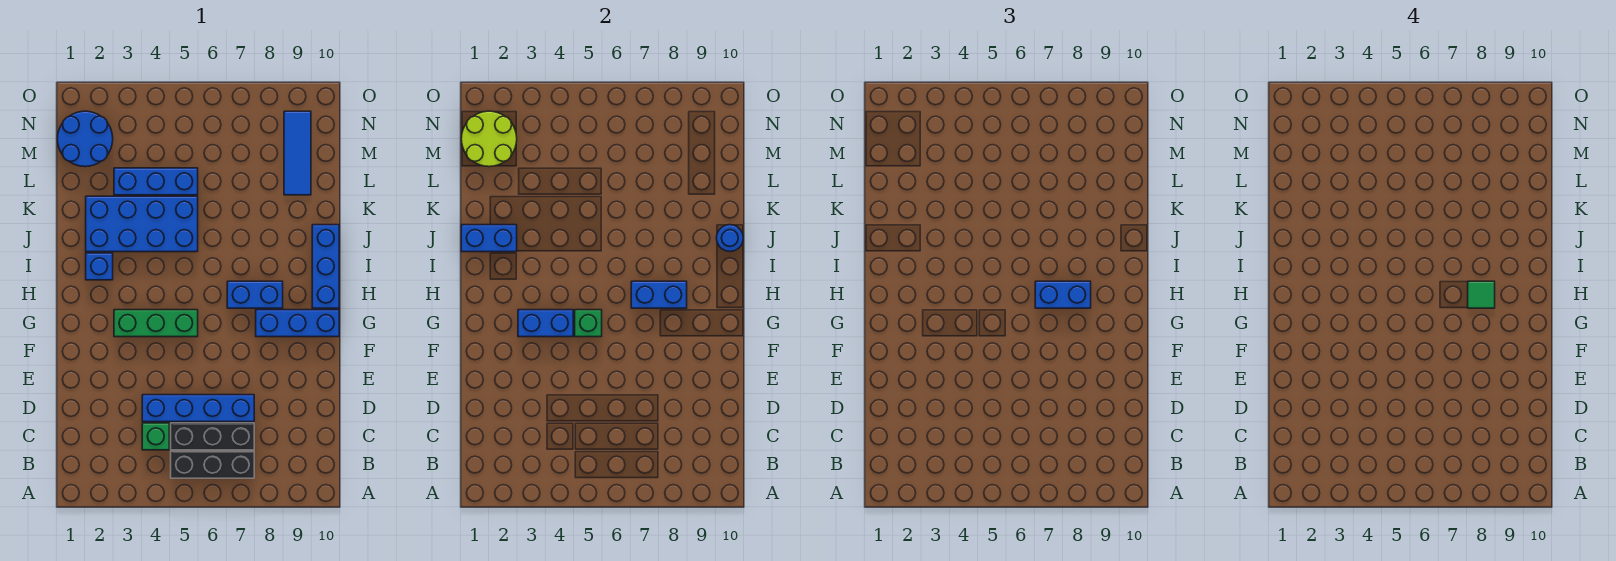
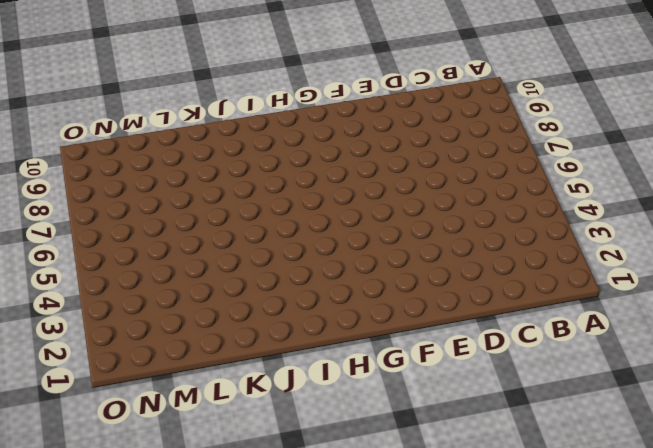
none -> black 1x3 brick [171,451,254,478]
none -> green 1x1 brick [142,423,169,450]
none -> black 1x3 brick [171,423,254,450]

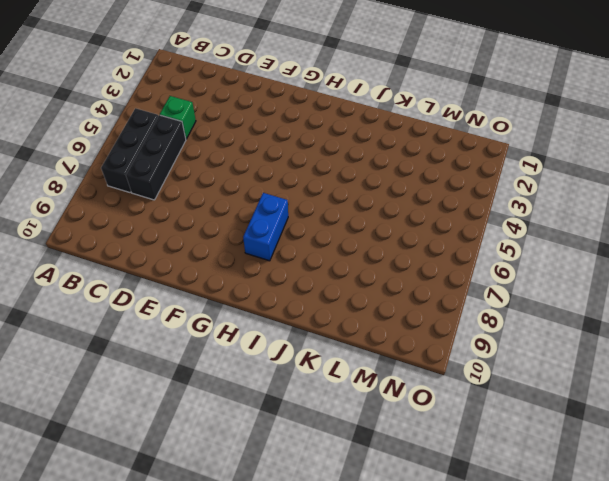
none -> blue 1x4 brick [142,395,254,422]
none -> green 1x3 brick [114,310,198,337]
none -> blue 1x3 brick [256,310,339,337]

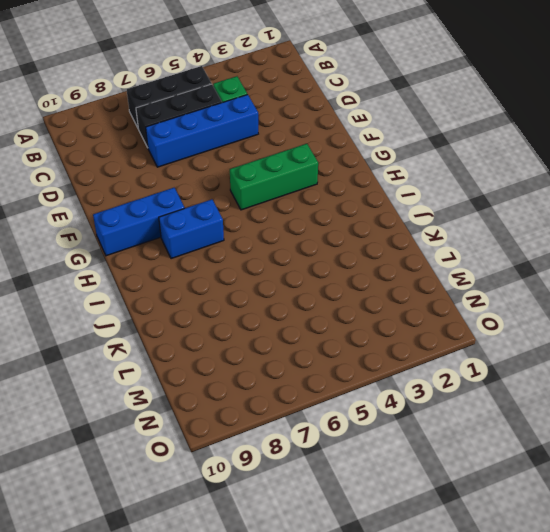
none -> blue 1x3 brick [312,225,339,308]
none -> blue 1x1 brick [86,253,113,280]
none -> blue 2x4 brick [86,196,198,252]

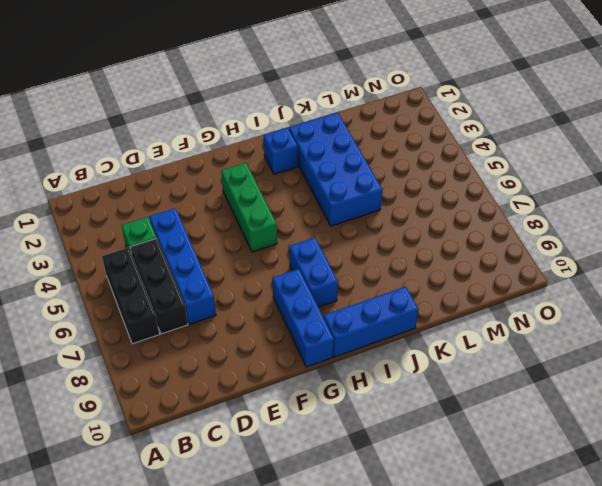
none -> blue 1x3 brick [114,168,198,195]
none -> blue 1x3 tile [284,111,311,195]
none -> blue 2x2 round brick [57,111,113,167]

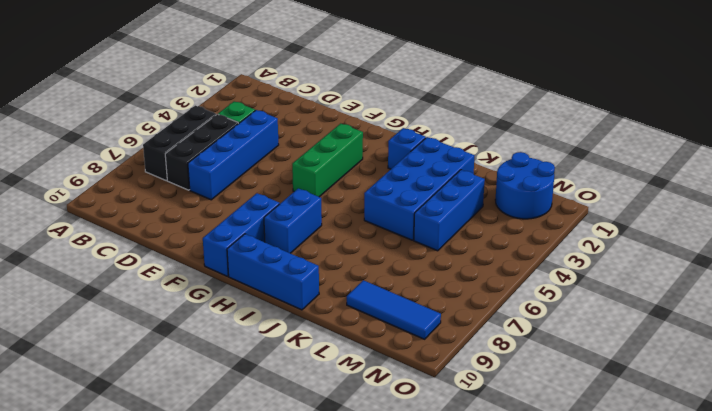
none -> blue 1x2 brick [518,310,573,337]
none -> green 1x1 brick [575,310,602,337]
none -> blue 1x2 brick [631,281,687,308]

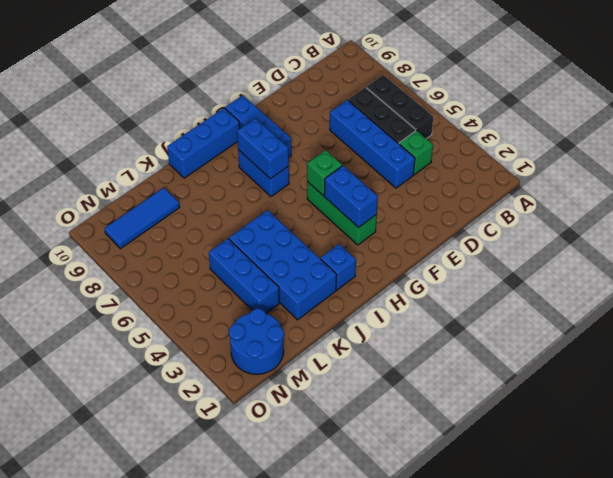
none -> blue 1x2 brick [461,225,517,252]
none -> blue 1x1 round brick [716,225,743,252]
none -> lime 2x2 round brick [461,111,517,167]

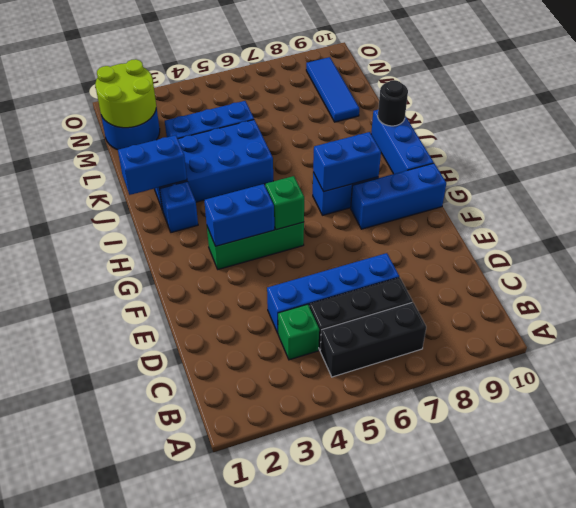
black 1x1 round brick [378,80,408,126] -> blue 1x1 round brick [716,225,743,252]
none -> blue 1x2 brick [1035,281,1091,308]
none -> green 1x1 tile [1468,281,1495,308]

